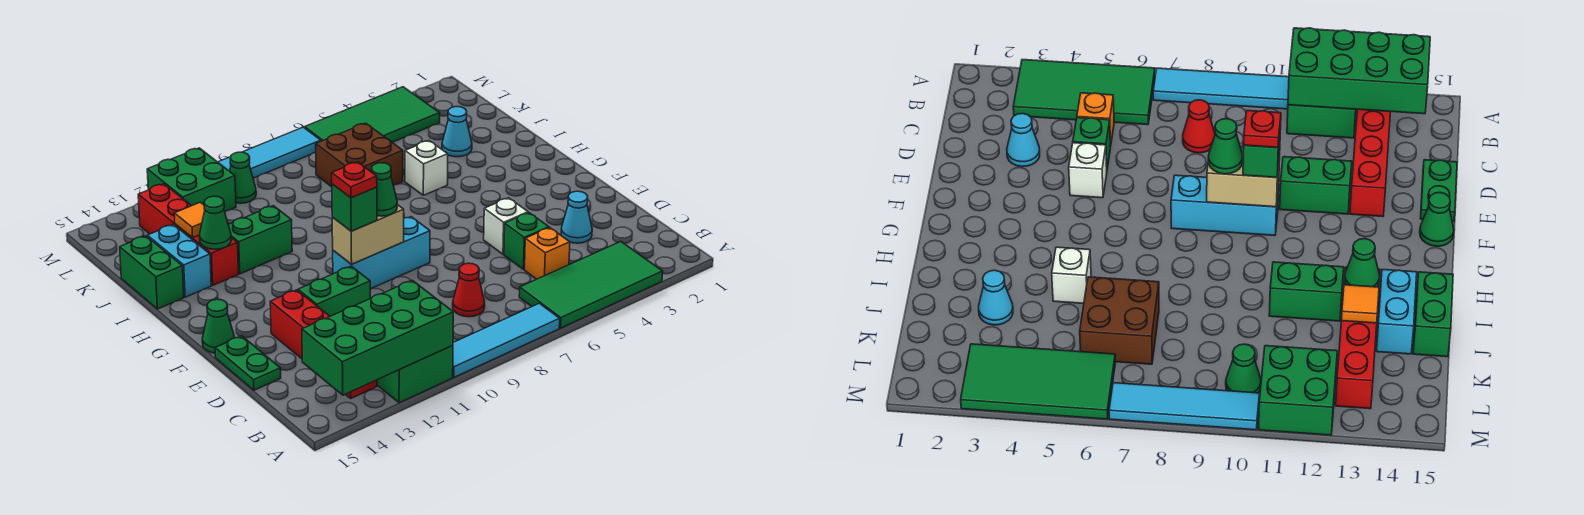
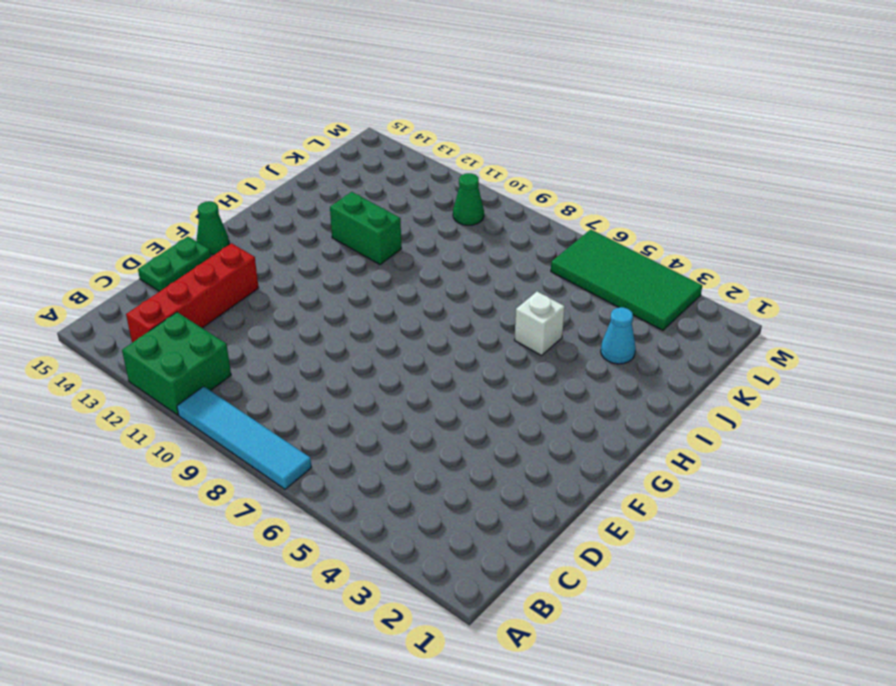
none -> green 2x4 tile [519,242,663,328]
none -> orange 1x1 brick [525,228,570,279]
none -> red 1x1 cone [453,263,485,317]
none -> cyan 1x1 cone [561,191,592,243]

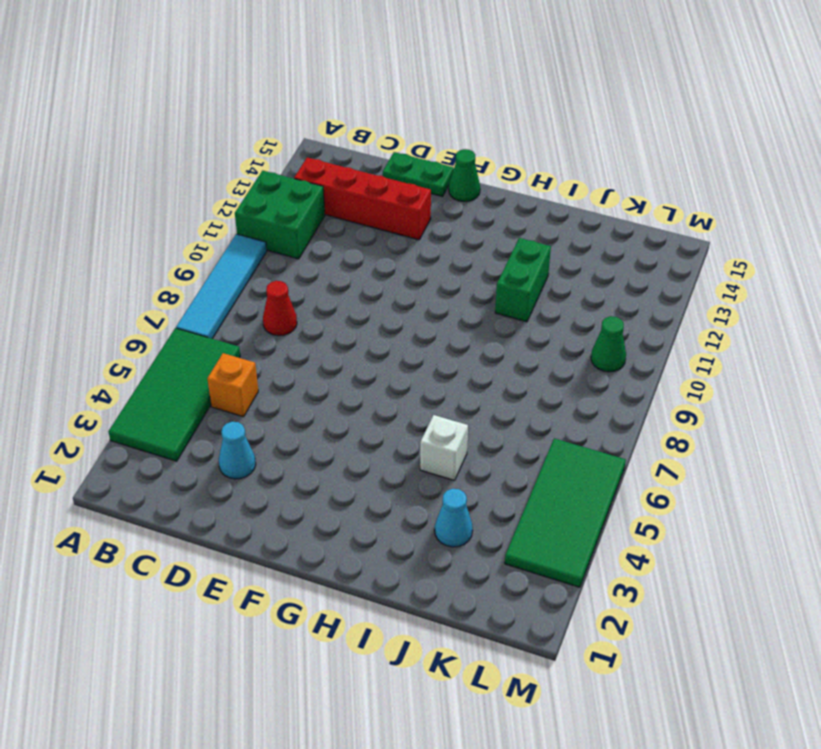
none -> green 1x1 brick [504,213,549,269]
none -> white 1x1 brick [484,198,528,254]
none -> green 1x2 brick [298,266,370,316]
none -> cyan 1x3 brick [333,217,430,289]

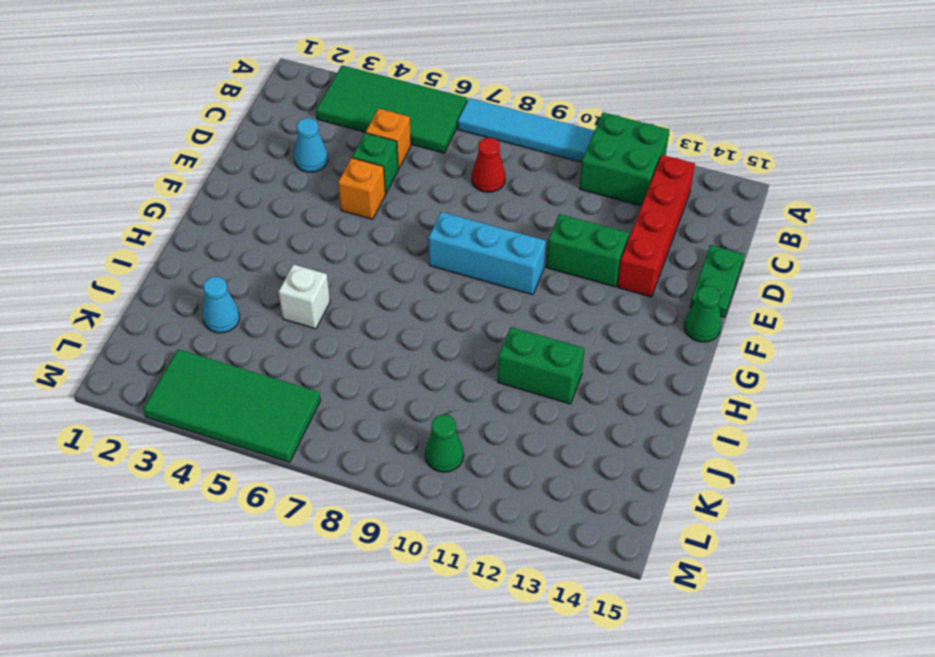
orange 1x1 brick [338,158,385,219] -> white 1x1 brick [484,198,528,254]
none -> red 1x4 brick [138,184,239,285]
none -> cyan 1x2 brick [147,225,211,297]
none -> green 1x2 brick [120,236,184,309]
none -> brown 2x2 brick [316,123,403,187]

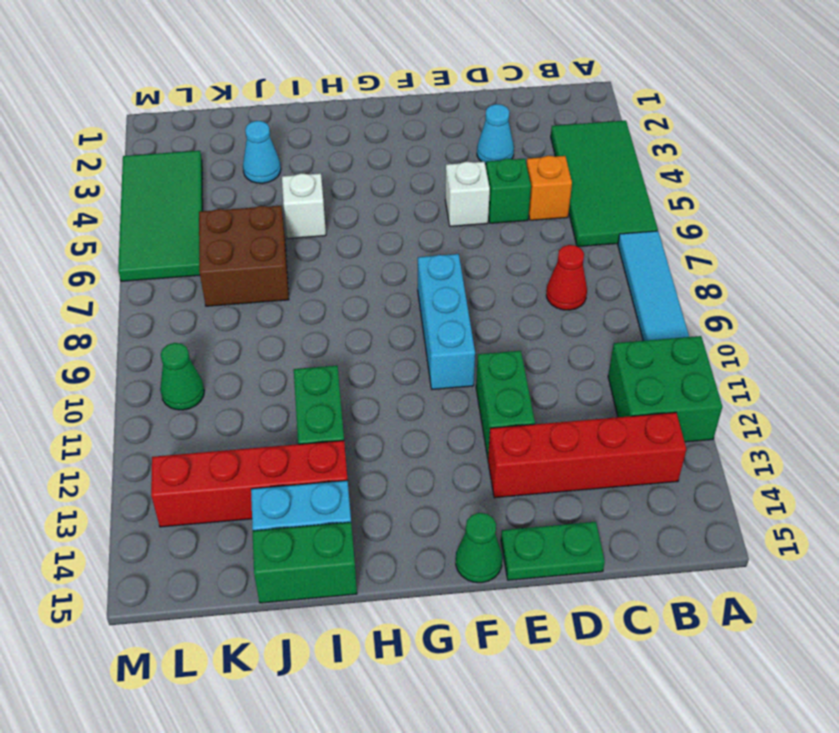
none -> green 2x2 brick [147,148,236,212]
none -> cyan 1x4 tile [218,127,321,178]
none -> green 2x4 brick [302,280,453,395]
none -> tan 1x2 brick [332,205,404,264]

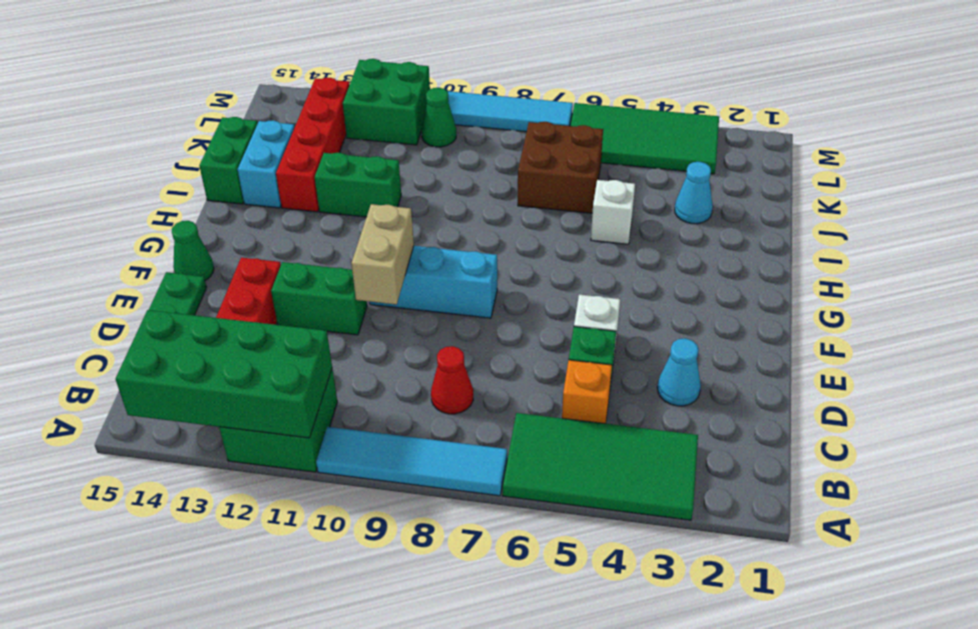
tan 1x2 brick [351,204,414,305] -> tan 1x2 brick turned to [332,205,404,264]
none -> green 1x1 cone [199,196,231,249]
none -> orange 1x1 tile [174,202,205,238]
none -> green 1x1 cone [371,163,397,216]
none -> green 1x1 brick [332,184,377,231]

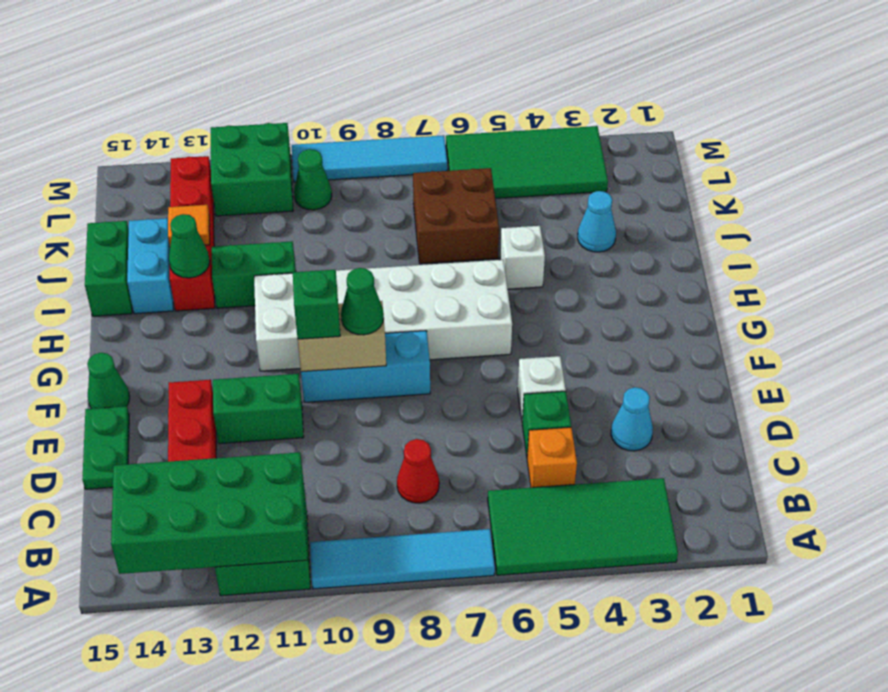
white 2x6 brick [254,260,512,371] -> none
none -> red 1x1 plate [332,162,377,198]

